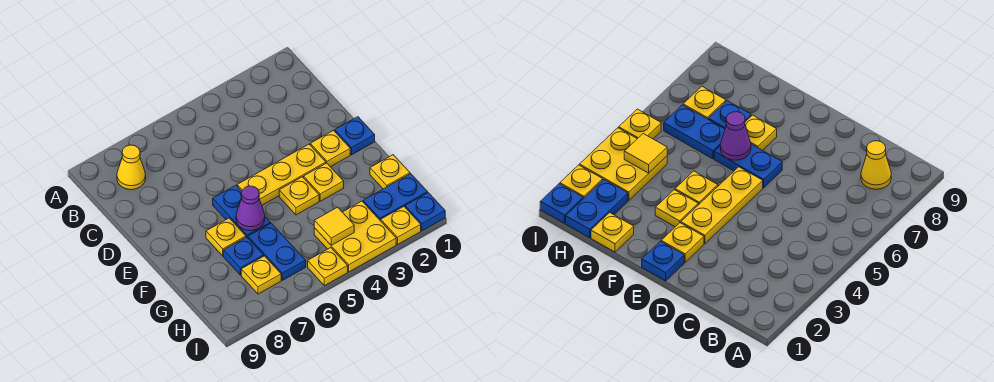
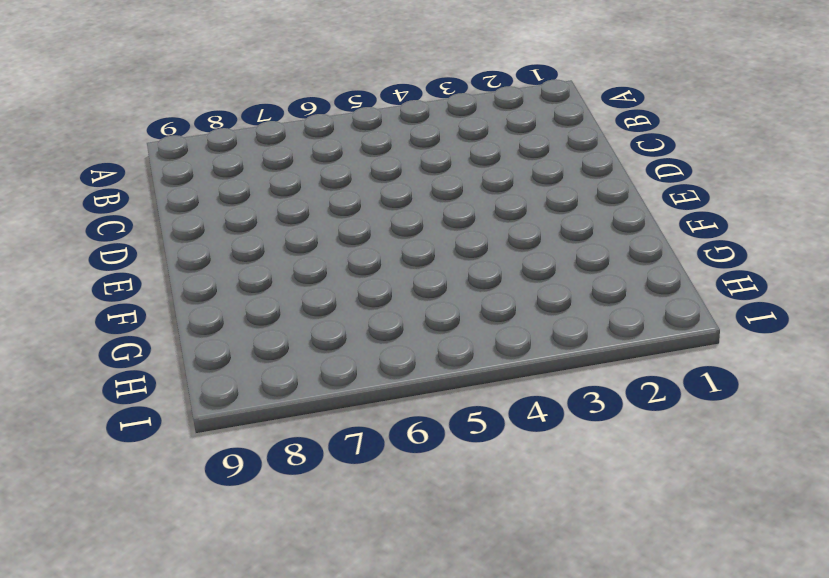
none -> yellow 1x1 cone [117,145,146,190]
none -> blue 1x1 plate [335,117,375,155]
none -> yellow 1x1 plate [310,130,350,167]

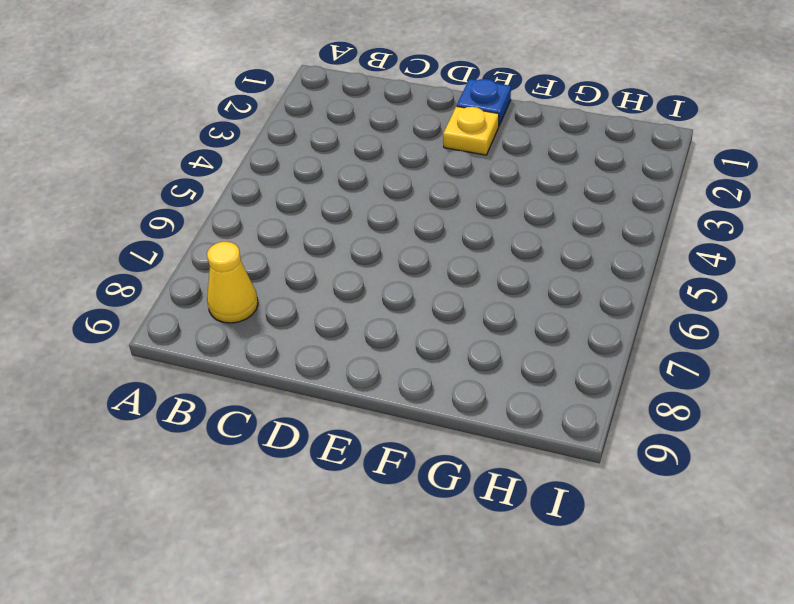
none -> yellow 1x3 plate [237,144,326,205]
none -> blue 1x2 plate [213,185,270,237]
none -> yellow 1x1 plate [304,163,344,201]

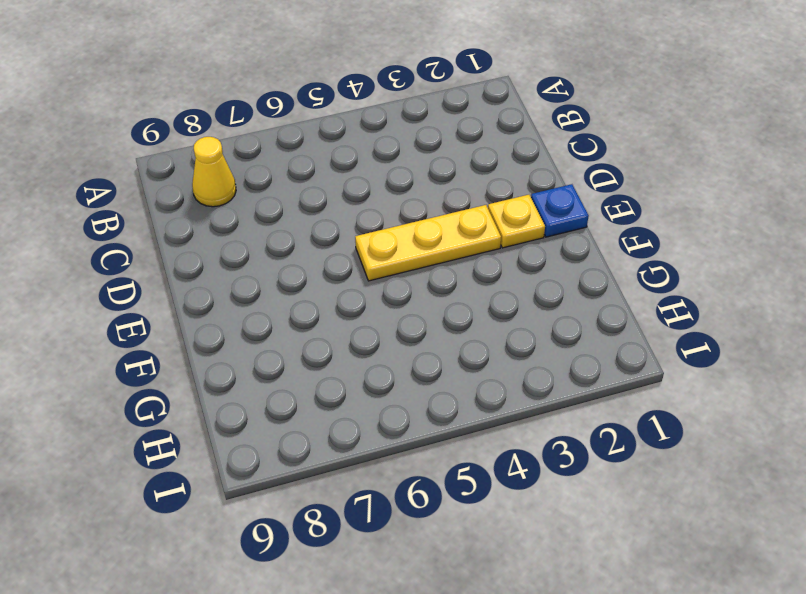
none -> blue 1x2 plate [213,185,270,237]
none -> yellow 1x1 plate [304,163,344,201]
none -> yellow 1x1 plate [279,177,319,215]

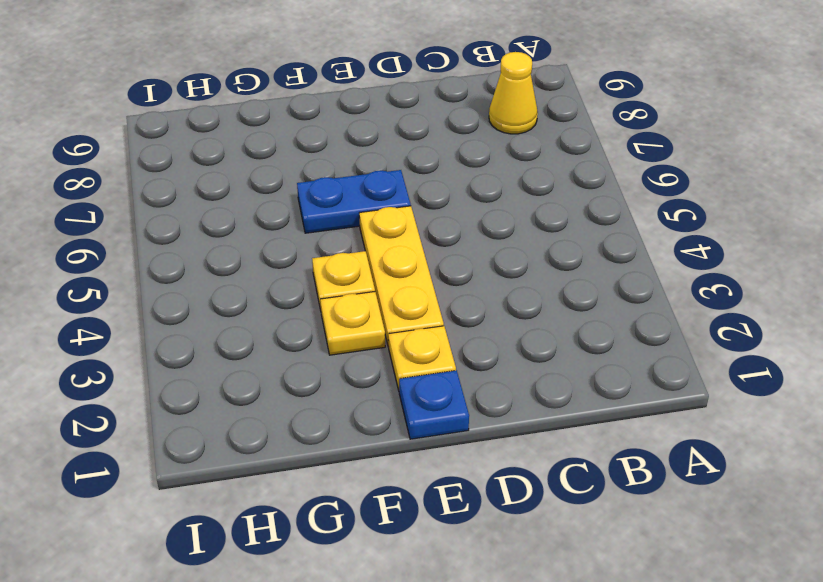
none -> yellow 1x1 plate [206,218,246,256]
none -> yellow 1x1 plate [370,155,410,189]
none -> blue 1x2 plate [248,223,306,280]

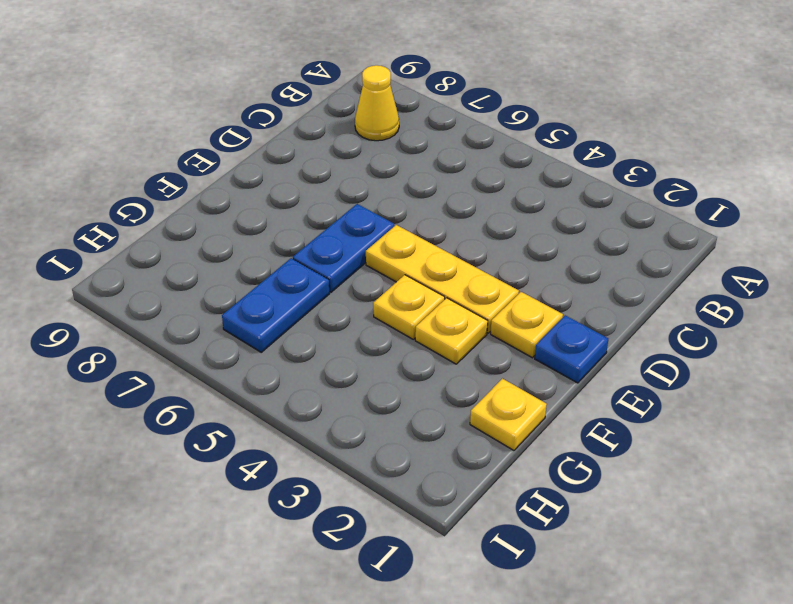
none -> yellow 1x1 plate [206,218,246,256]
none -> blue 1x1 plate [224,237,264,275]
none -> blue 1x2 plate [363,174,428,221]

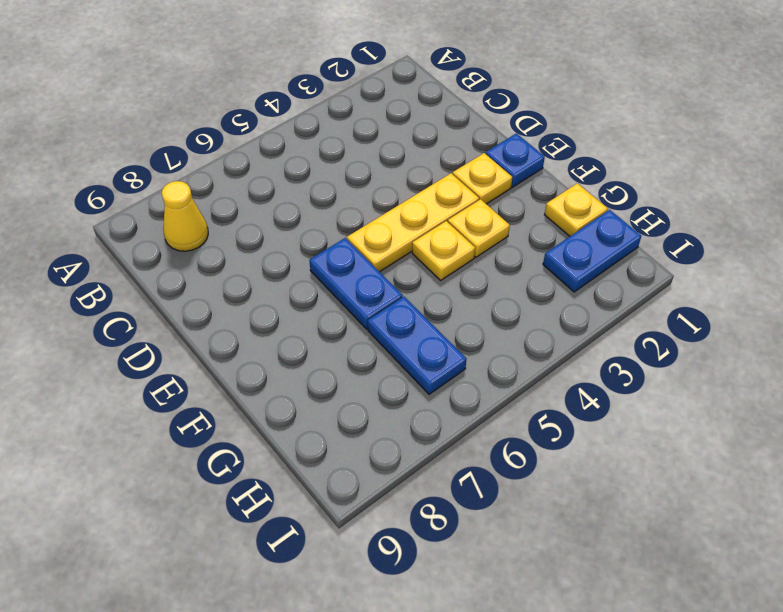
none -> yellow 1x1 plate [206,218,246,256]
none -> blue 1x1 plate [224,237,264,275]
none -> yellow 2x2 plate [314,201,396,272]

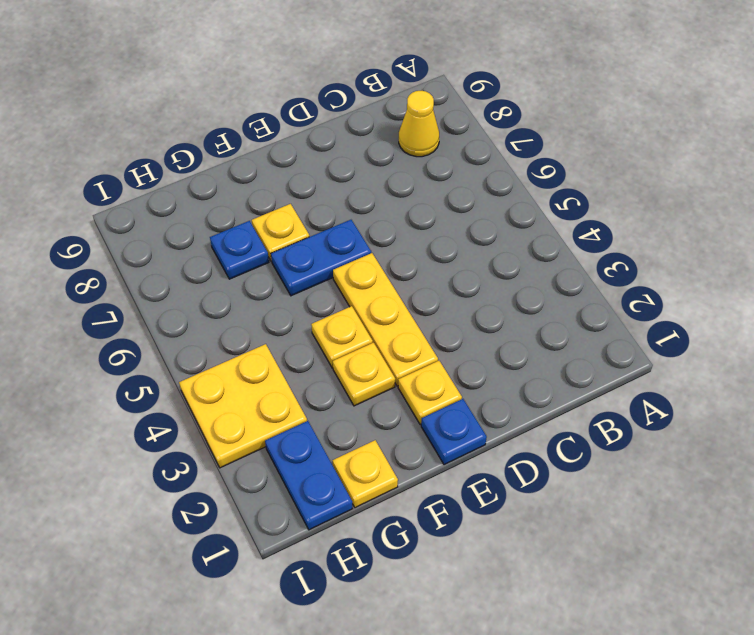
none -> blue 1x2 plate [248,223,306,280]
none -> yellow 1x1 plate [241,256,281,294]
none -> blue 1x1 plate [405,193,445,231]

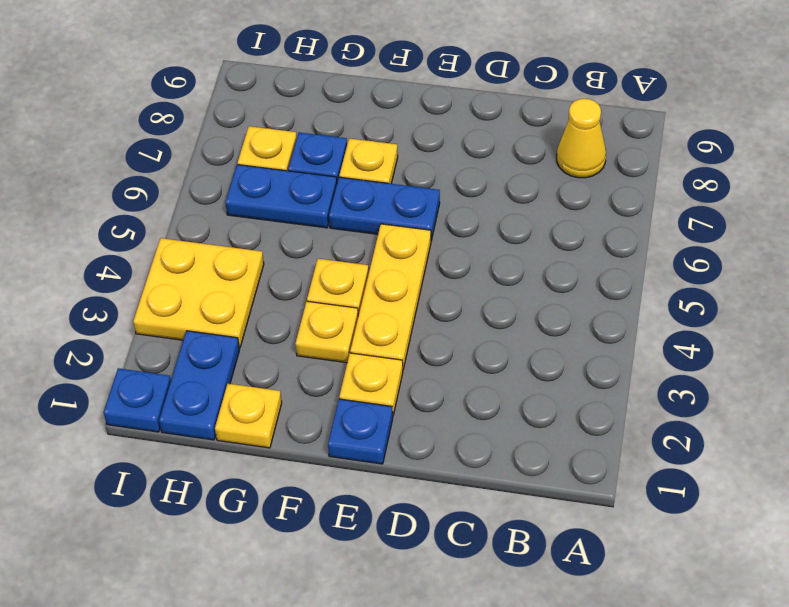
none -> yellow 1x1 plate [381,207,421,244]
none -> yellow 1x1 plate [308,248,348,286]
none -> purple 1x1 cone [236,186,265,231]

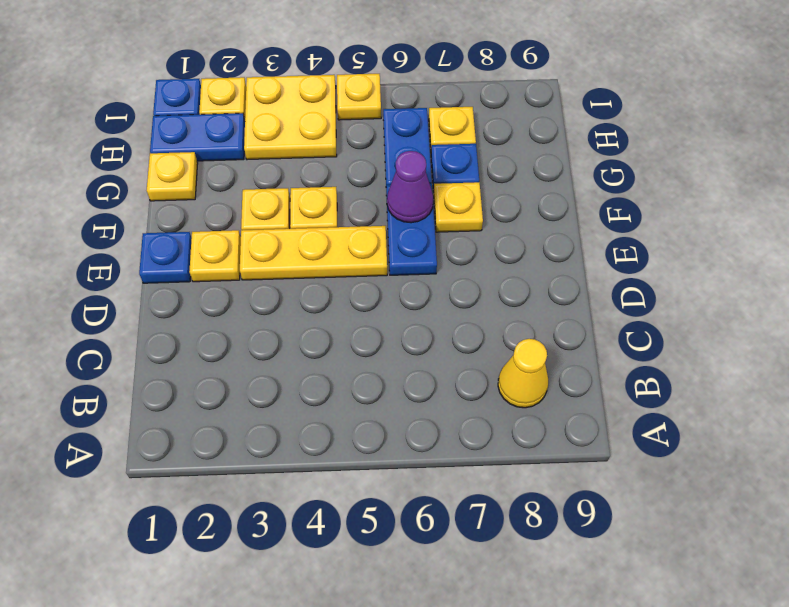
none -> yellow 1x1 tile [314,207,354,245]

